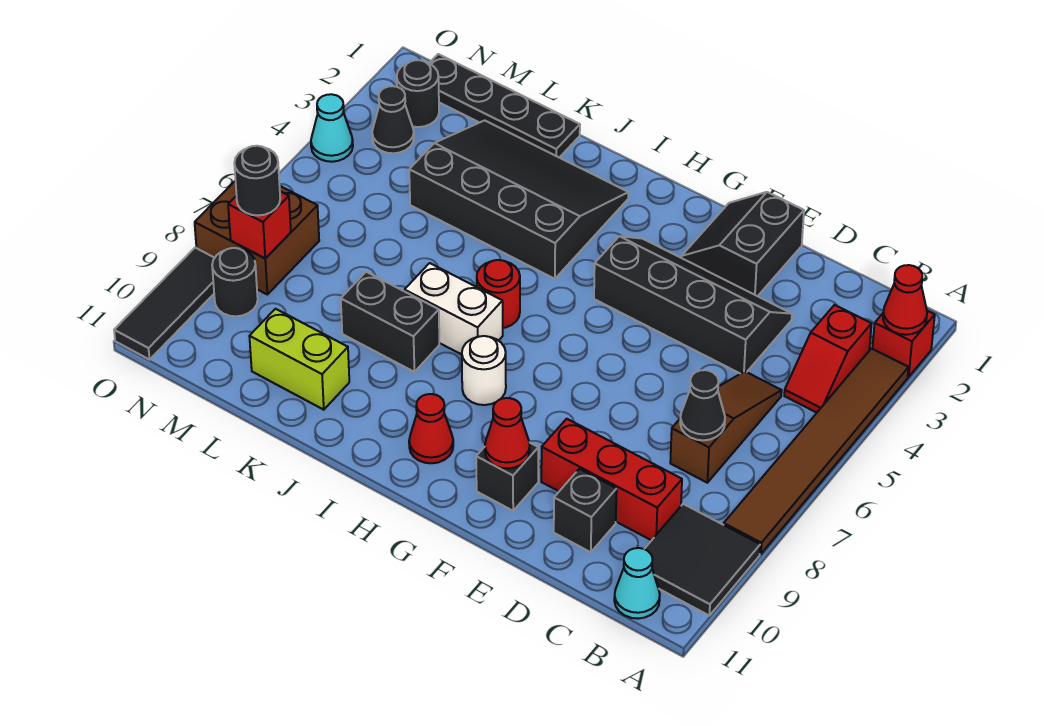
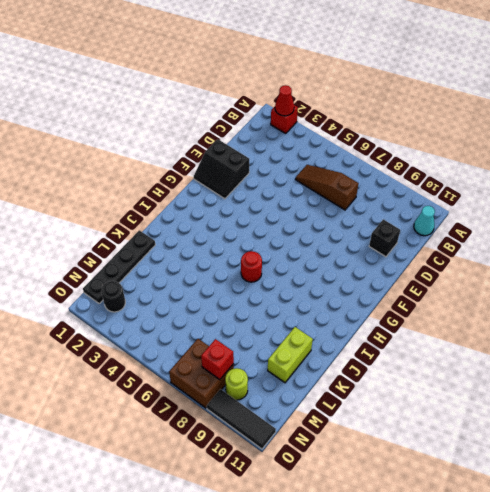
lime 1x1 round brick [225,368,248,400] -> black 1x1 round brick [212,248,258,316]
none -> brown 1x6 tile [724,349,909,554]
none -> black 2x2 tile [645,504,760,615]
none -> red 1x2 slope [784,305,871,413]
none -> red 1x3 brick [541,419,682,540]

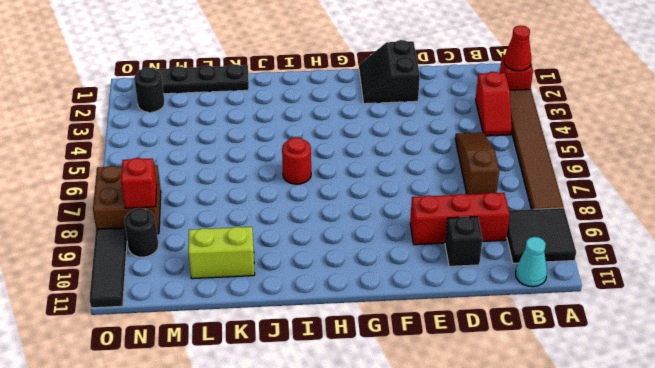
none -> black 2x4 slope [594,236,792,374]
none -> black 1x1 brick [476,443,538,511]
none -> white 1x1 round brick [462,336,506,405]
none -> red 1x1 cone [409,394,453,463]

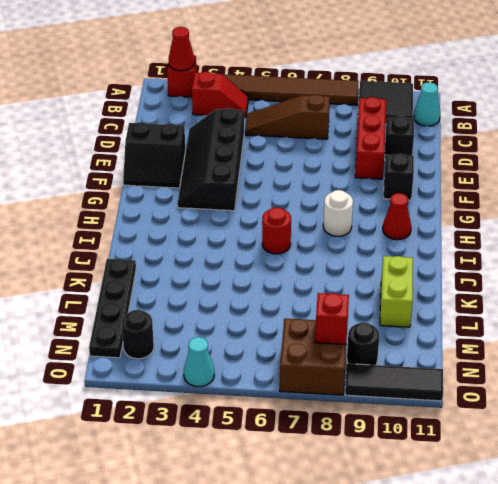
none -> black 3x4 slope [409,120,629,279]
none -> white 1x2 brick [405,263,503,355]
none -> black 1x2 brick [341,272,439,372]
none -> black 1x1 cone [372,86,414,153]

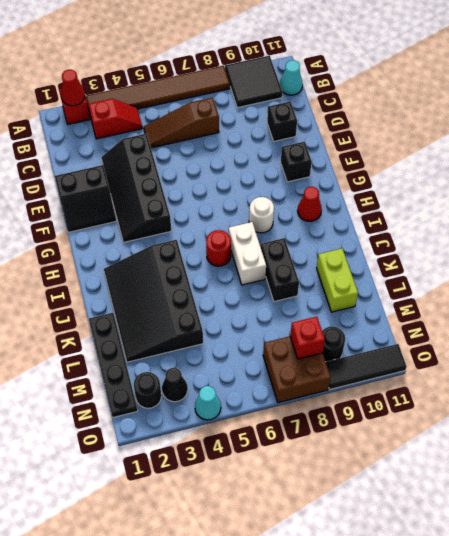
none -> red 1x3 brick [541,419,682,540]
none -> black 1x1 cone [680,370,725,440]
none -> red 1x1 cone [485,398,530,469]
none -> black 1x1 round brick [234,146,280,216]

